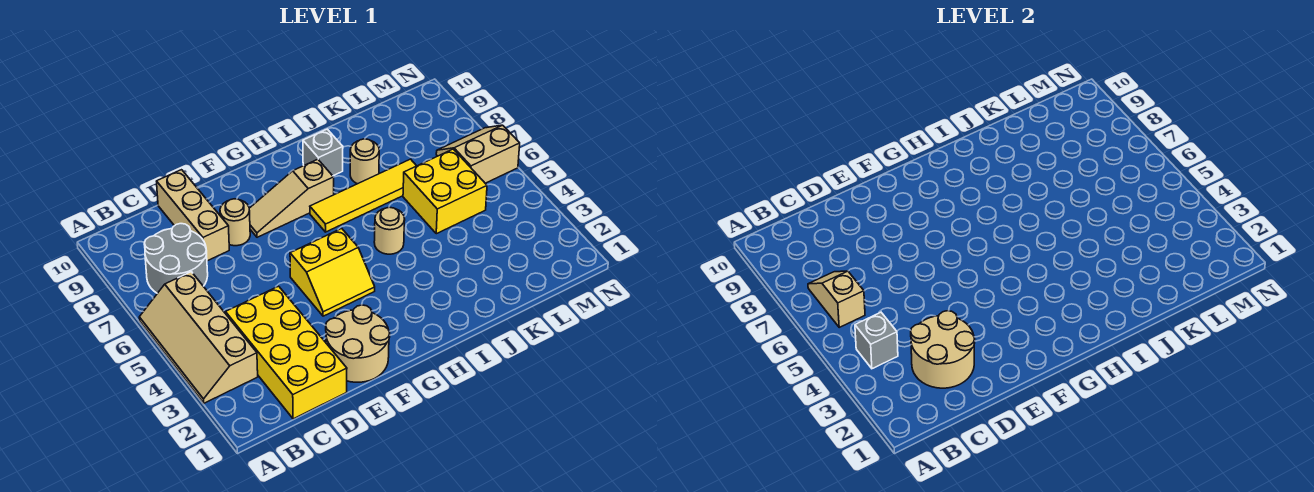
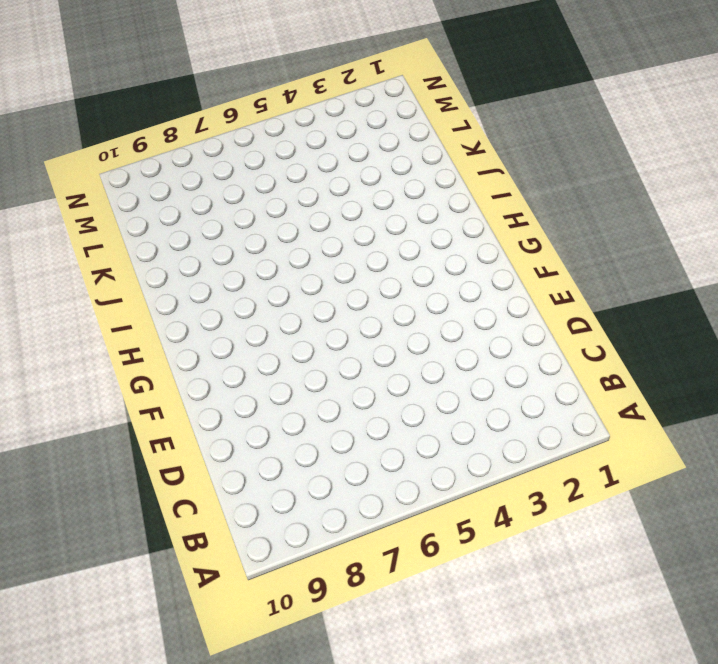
none -> tan 2x4 slope [139,272,258,403]
none -> grey 2x2 round brick [144,224,208,293]
none -> yellow 2x4 brick [226,286,347,419]

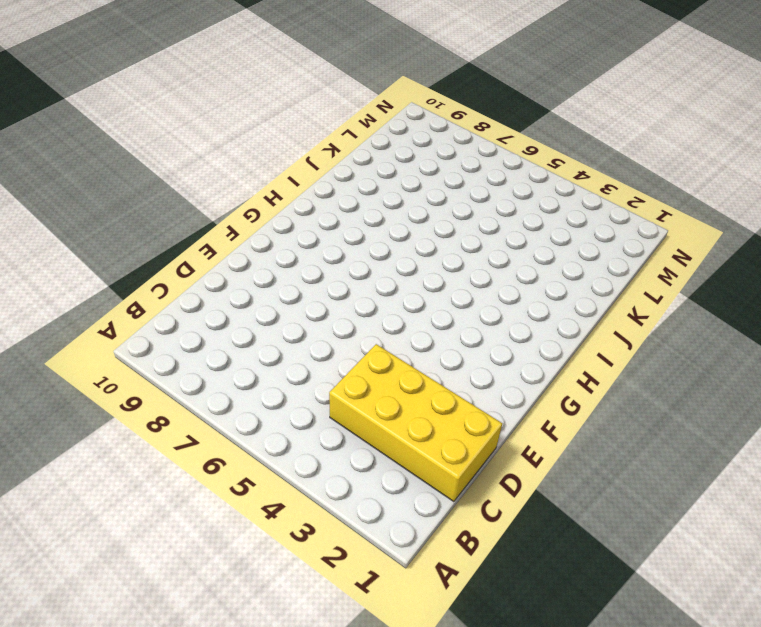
none -> tan 2x4 slope [139,272,258,403]
none -> grey 2x2 round brick [144,224,208,293]
none -> tan 1x3 brick [157,170,229,261]

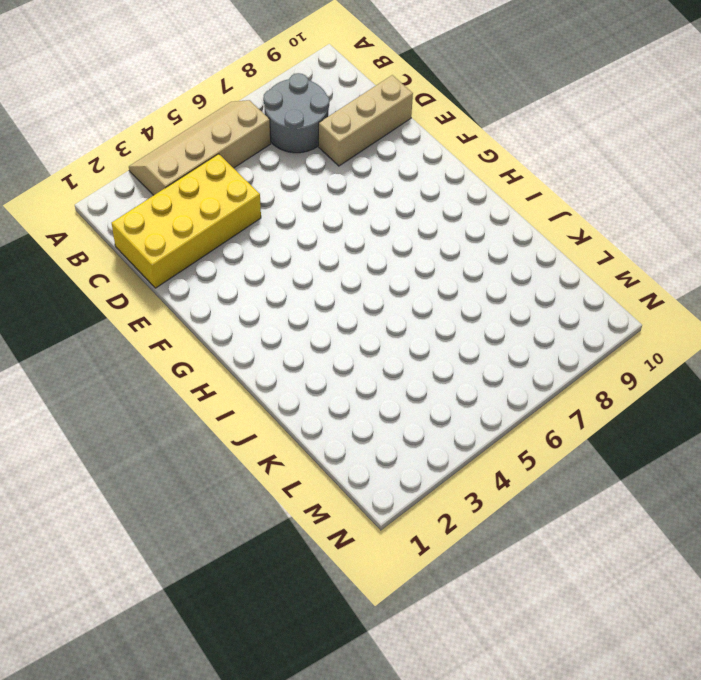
none -> tan 2x2 round brick [326,305,390,382]
none -> tan 1x1 round brick [220,199,250,246]
none -> yellow 2x2 slope [290,228,375,316]

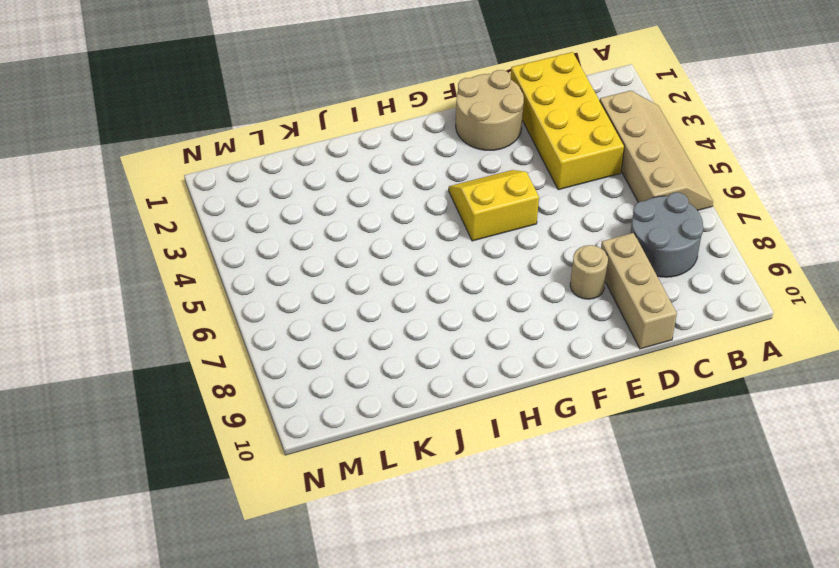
none -> tan 1x3 slope [249,159,334,237]
none -> yellow 1x4 tile [310,159,416,232]
none -> tan 1x1 round brick [374,207,405,254]

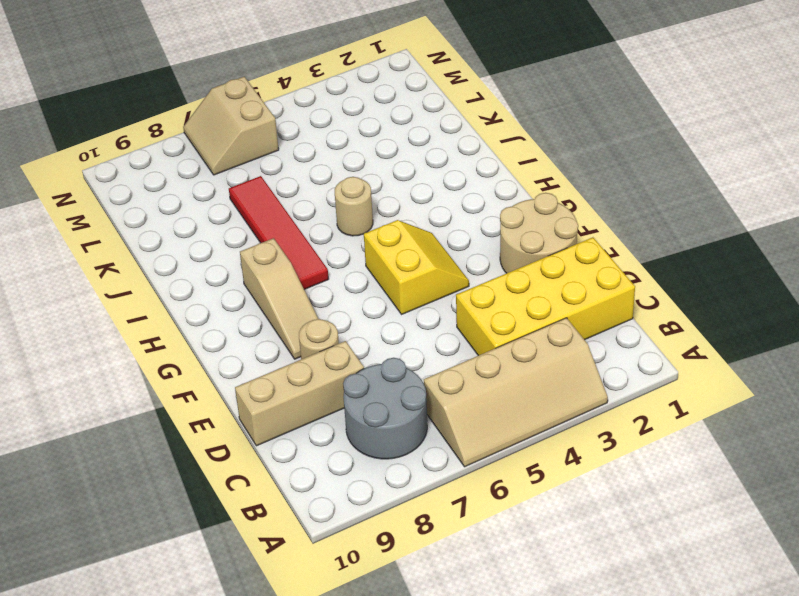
red 1x4 tile [229,176,329,289] -> yellow 1x4 tile [310,159,416,232]
none -> grey 1x1 brick [303,129,343,176]
none -> tan 1x1 round brick [350,139,379,184]
none -> yellow 2x2 brick [403,149,487,234]

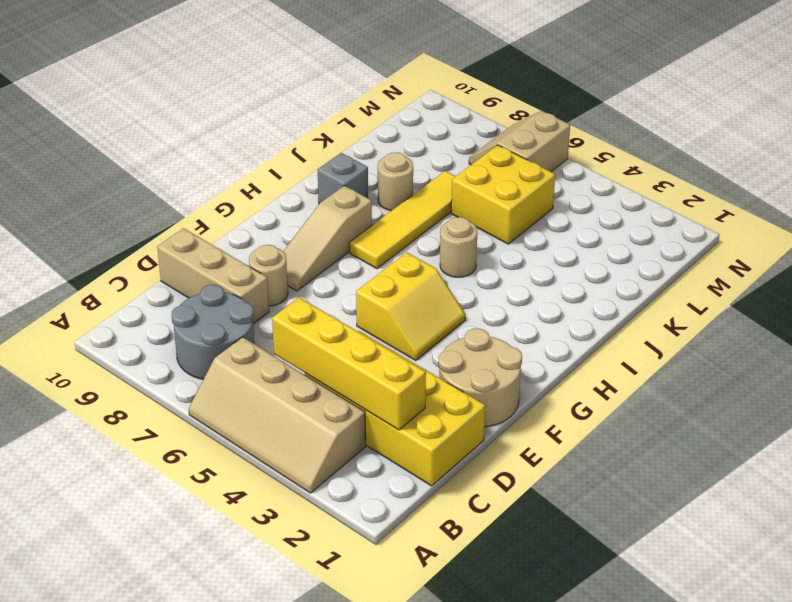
yellow 1x4 brick [272,297,426,430] -> tan 2x2 round brick [911,311,975,388]
none -> grey 1x1 brick [855,312,898,369]
none -> tan 1x2 slope [808,271,865,327]

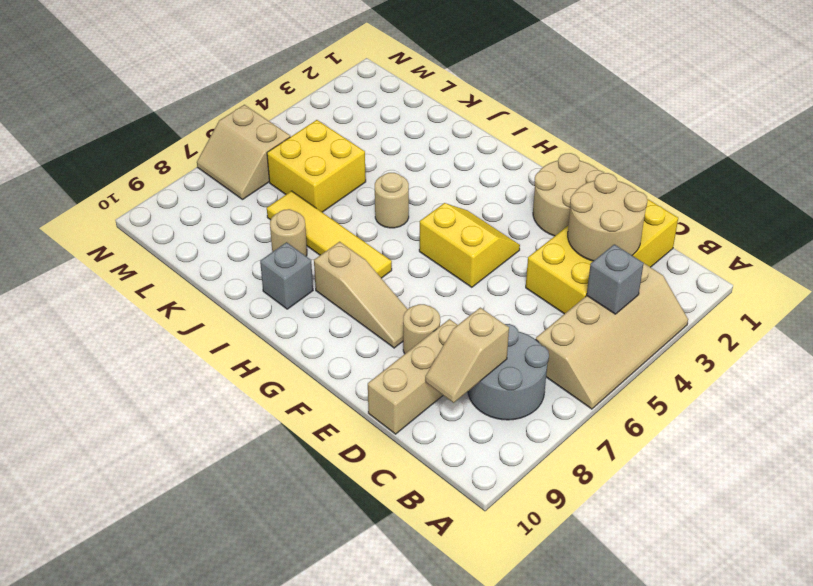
tan 1x2 slope [425,308,509,403] -> tan 1x2 slope moved to [808,271,865,327]

